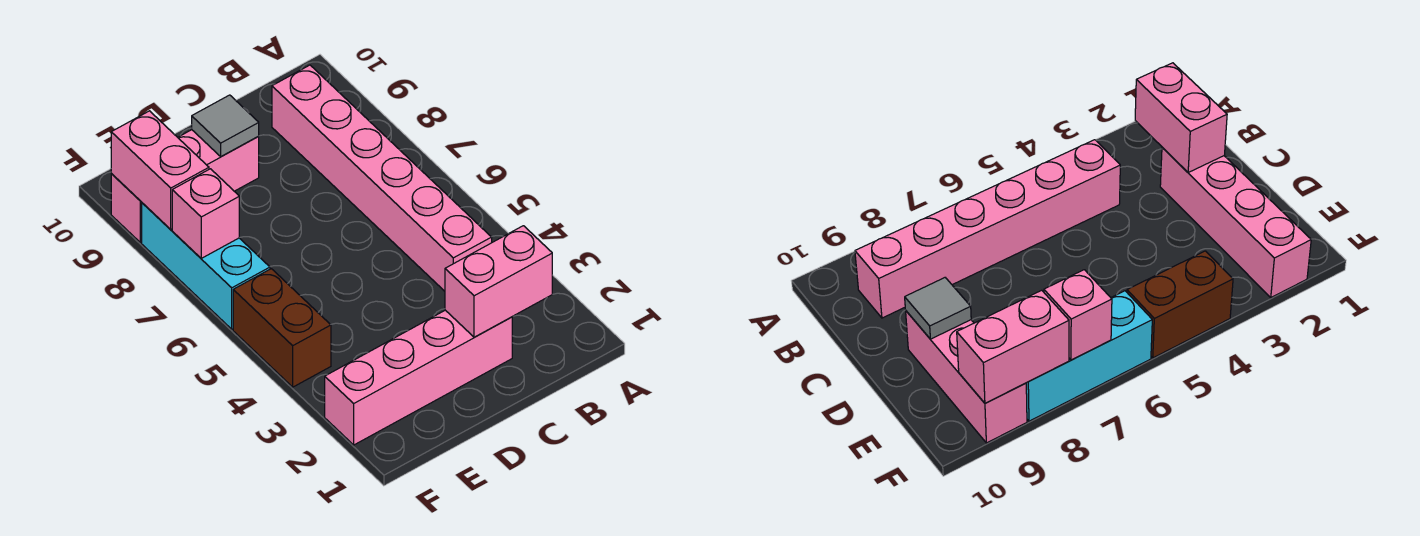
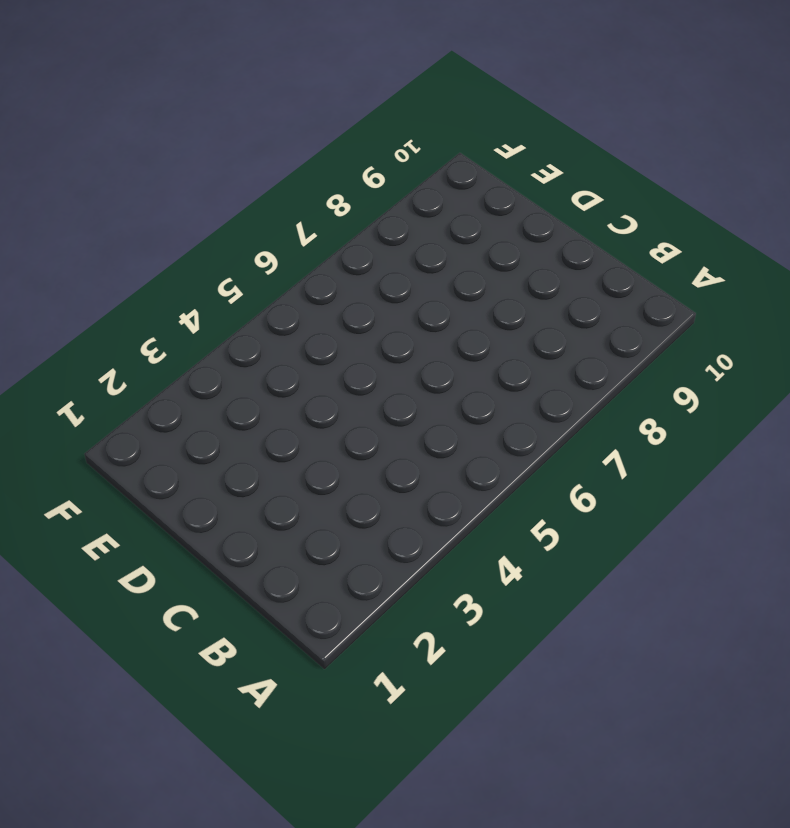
none -> pink 1x6 brick [272,65,492,291]
none -> pink 1x4 brick [325,310,512,445]

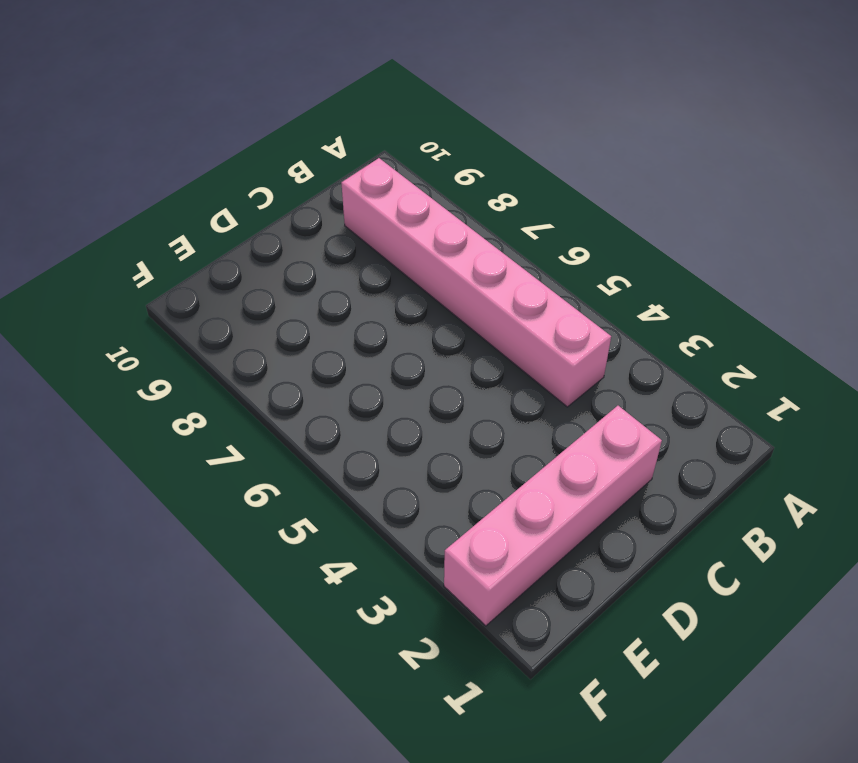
none -> pink 1x3 brick [111,130,259,242]
none -> brown 1x2 brick [233,269,331,387]

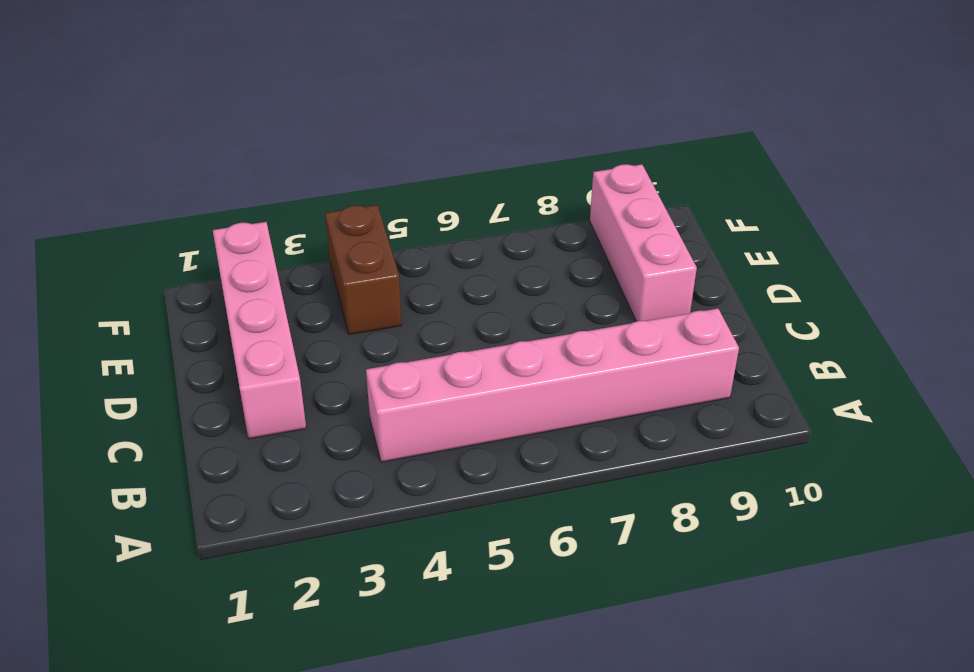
brown 1x2 brick [325,205,402,335] -> brown 1x2 brick turned to [233,269,331,387]
none -> cyan 1x3 brick [142,203,270,329]
none -> pink 1x2 brick [445,226,552,337]

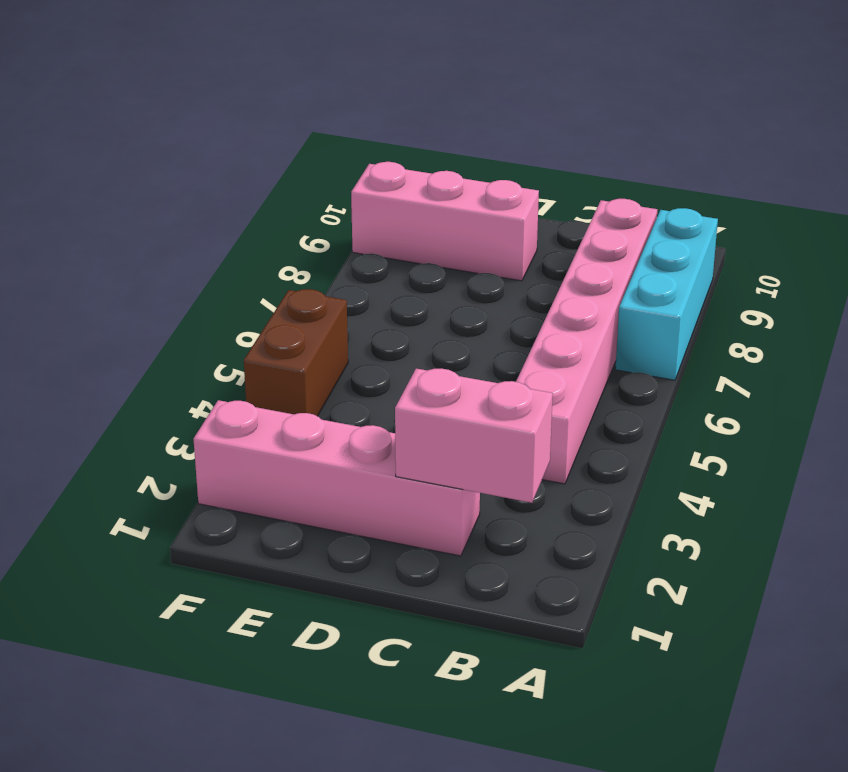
cyan 1x3 brick [615,208,718,380] -> cyan 1x3 brick moved to [142,203,270,329]
none -> grey 1x1 tile [192,95,259,157]
none -> pink 1x1 brick [172,169,239,258]

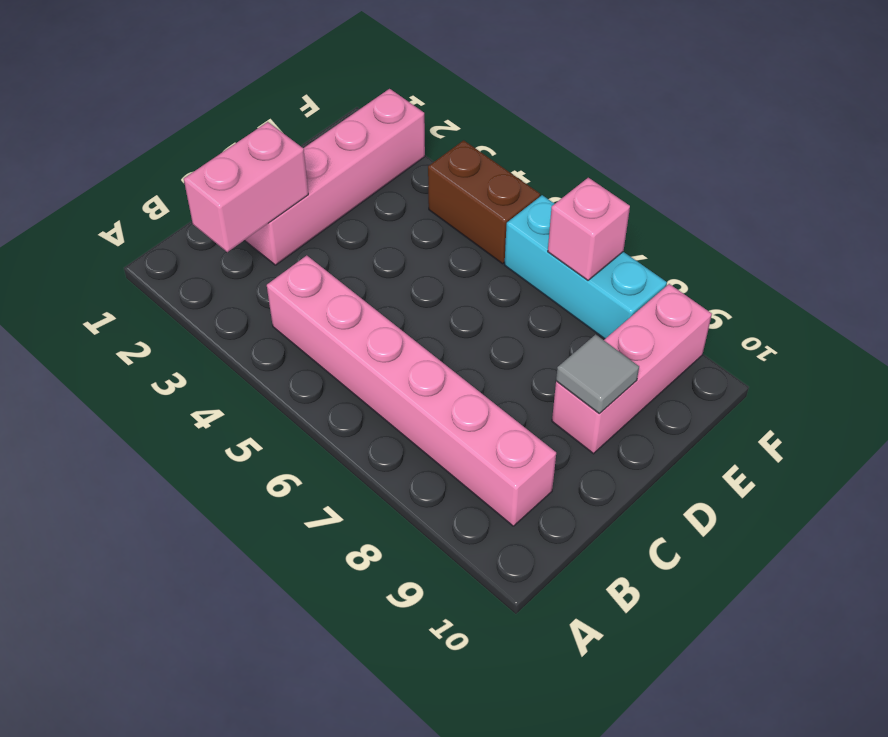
none -> pink 1x2 brick [111,111,209,229]

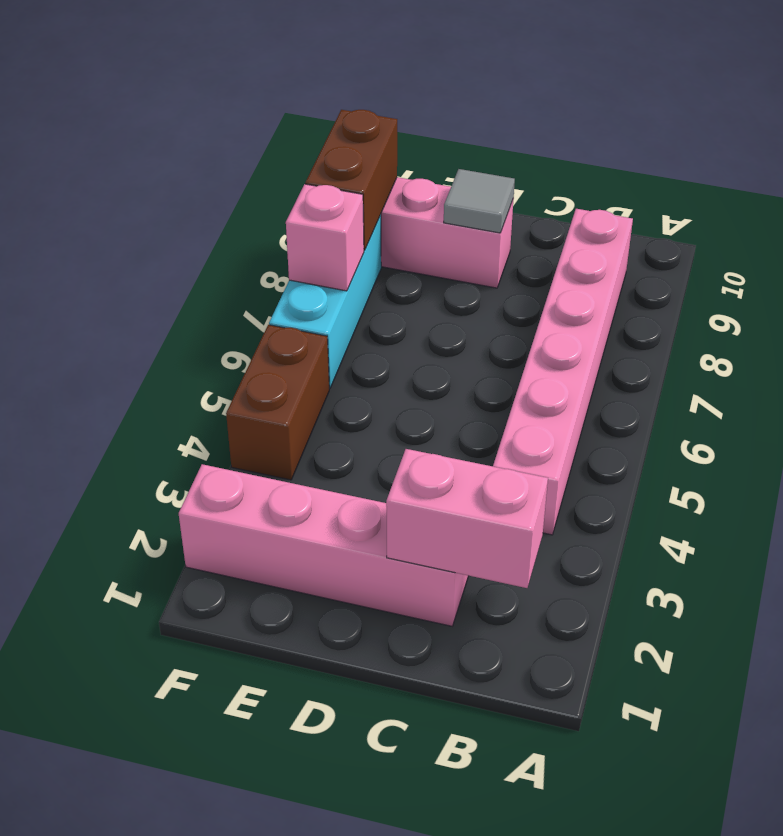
brown 1x2 brick [305,110,397,250] -> pink 1x2 brick [111,111,209,229]

